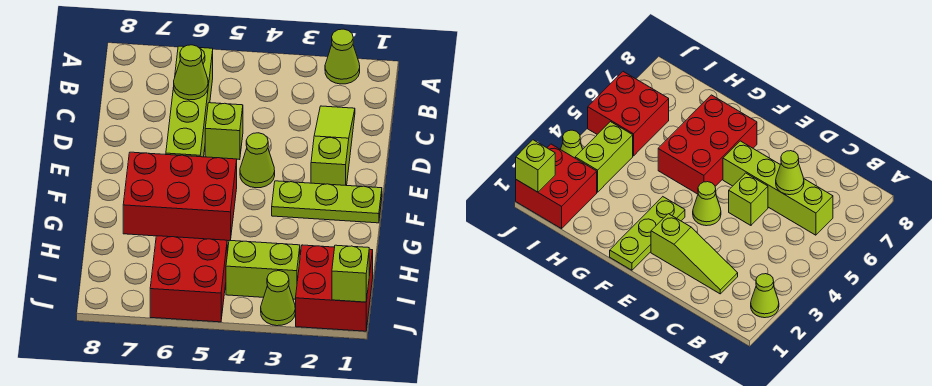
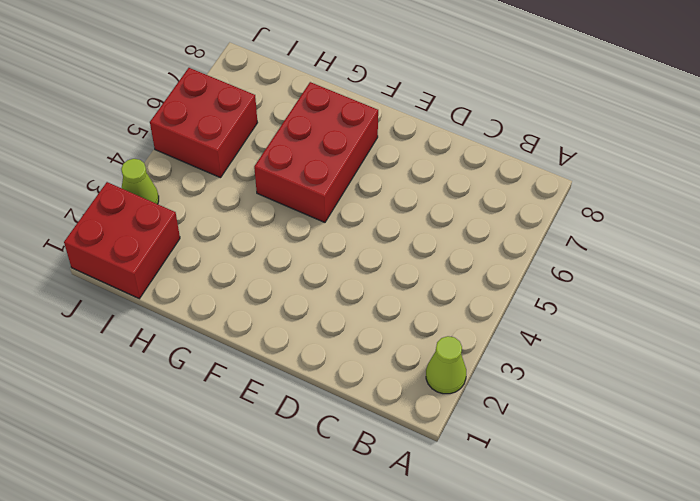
none -> lime 1x4 brick [166,46,213,157]
none -> lime 1x3 slope [311,106,355,186]
none -> lime 1x1 brick [205,103,243,160]

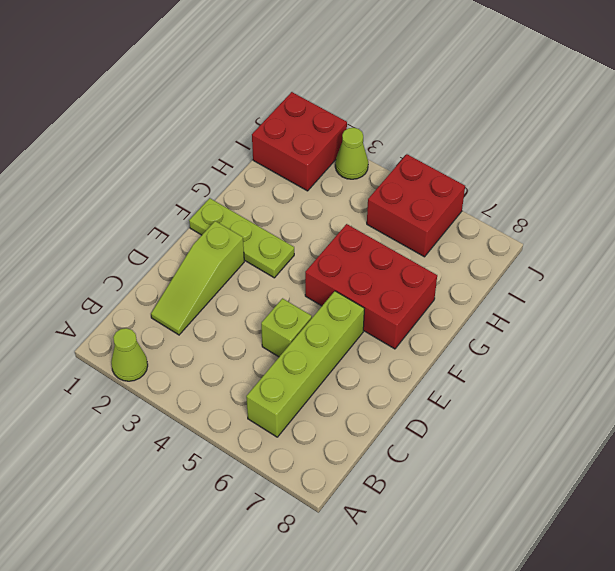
none -> lime 1x1 cone [240,133,275,188]
none -> lime 1x2 brick [226,240,300,300]
none -> lime 1x1 cone [174,45,208,100]

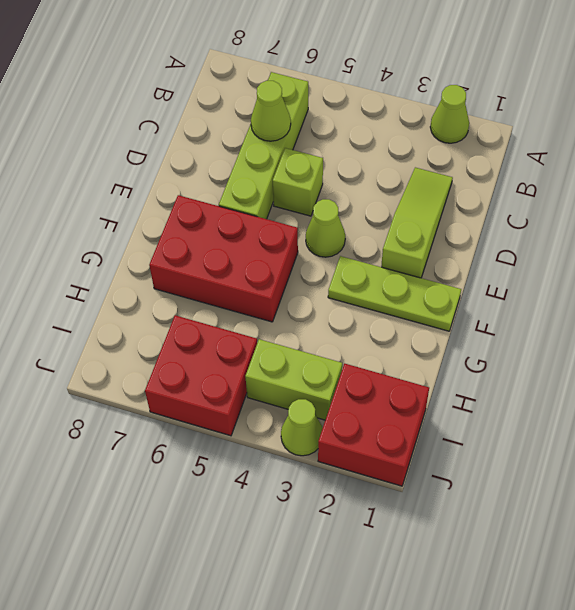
none -> lime 1x1 brick [332,245,369,302]

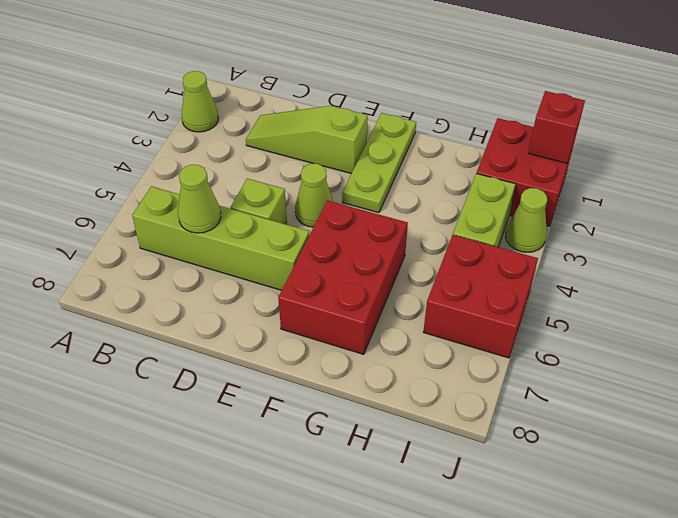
red 1x1 brick [528,91,585,163] -> lime 1x1 brick [332,245,369,302]

